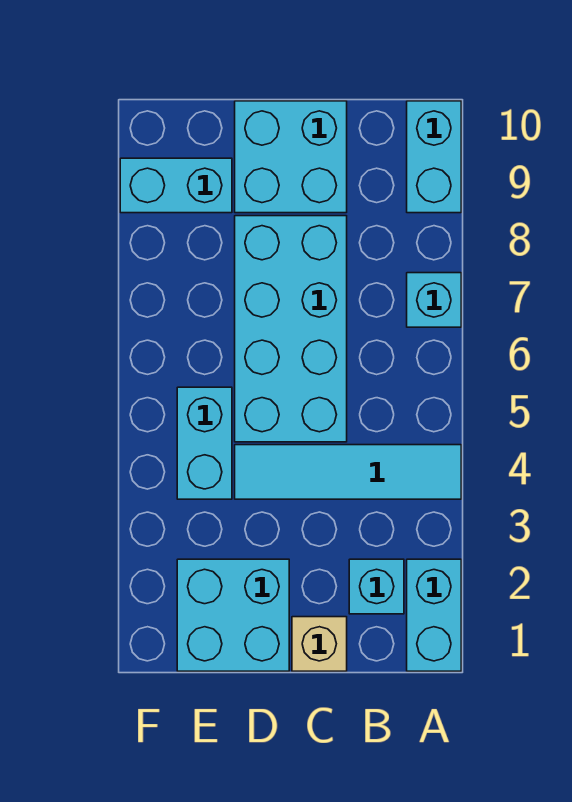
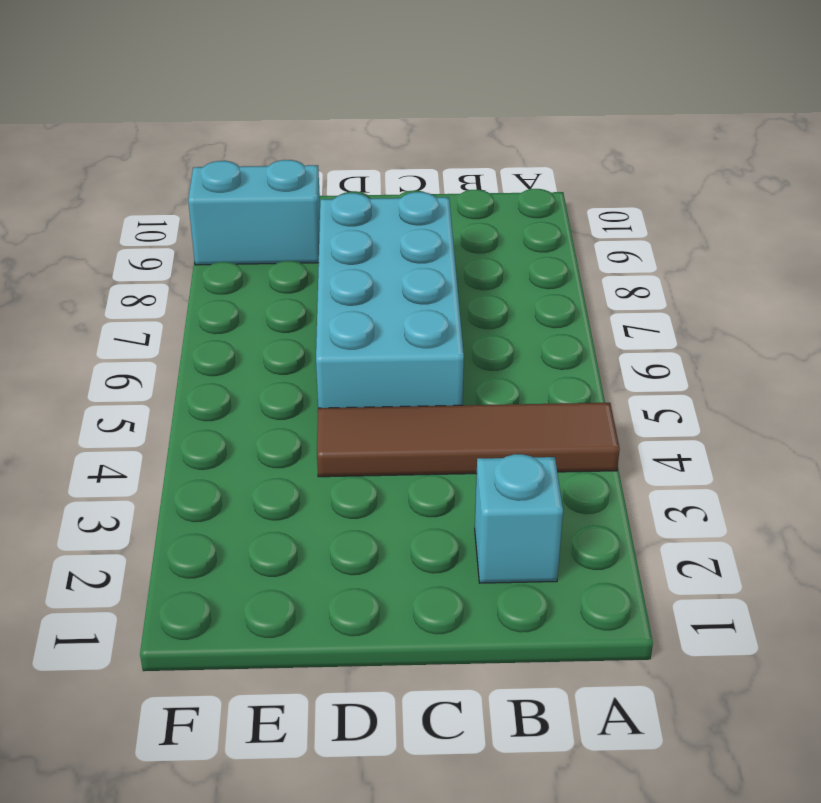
brown 1x4 tile [317,403,620,477] -> cyan 1x4 tile [235,445,461,499]
none -> cyan 1x2 brick [407,559,461,671]
none -> cyan 1x1 brick [407,273,461,327]

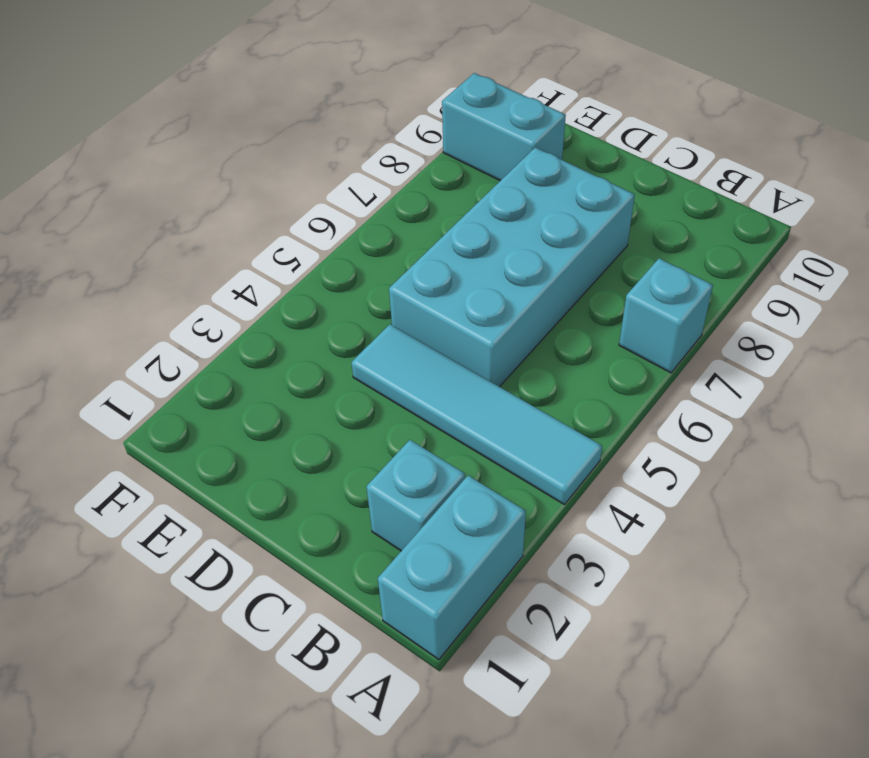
none -> cyan 1x2 brick [407,101,461,213]
none -> tan 1x1 brick [292,617,347,671]

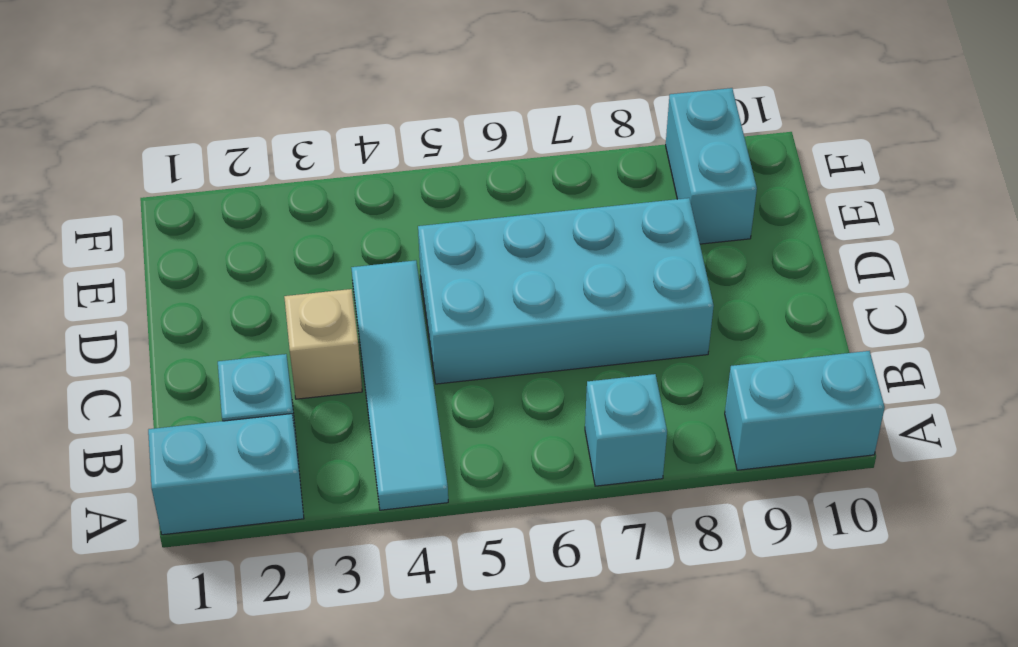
tan 1x1 brick [284,289,362,399] -> tan 1x1 brick moved to [292,617,347,671]
none -> cyan 2x2 brick [235,101,347,213]
none -> cyan 2x2 brick [177,559,289,671]

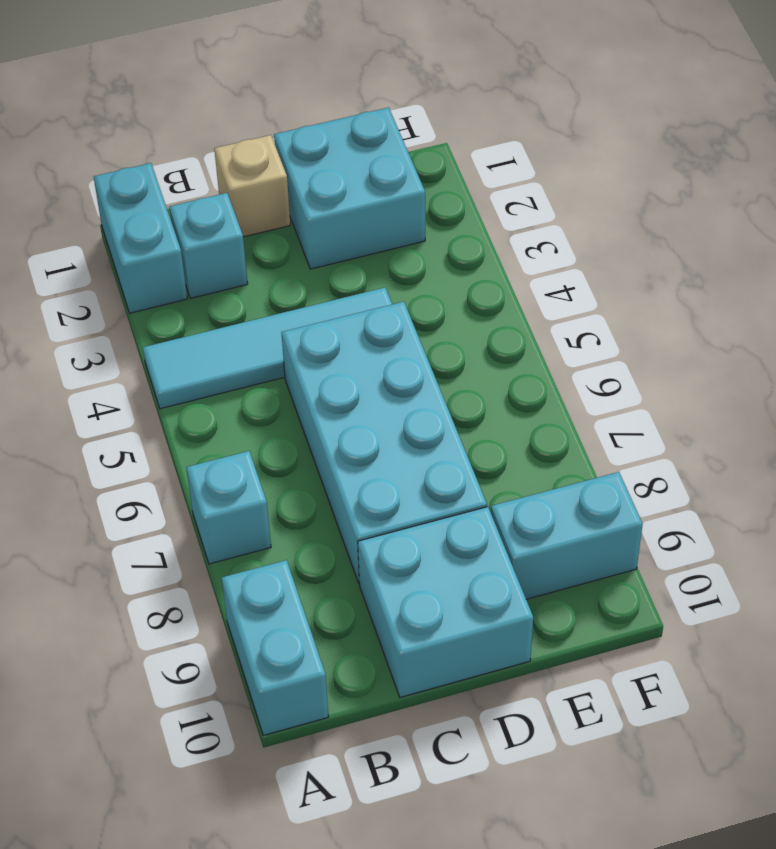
none -> cyan 1x2 brick [177,387,232,499]

